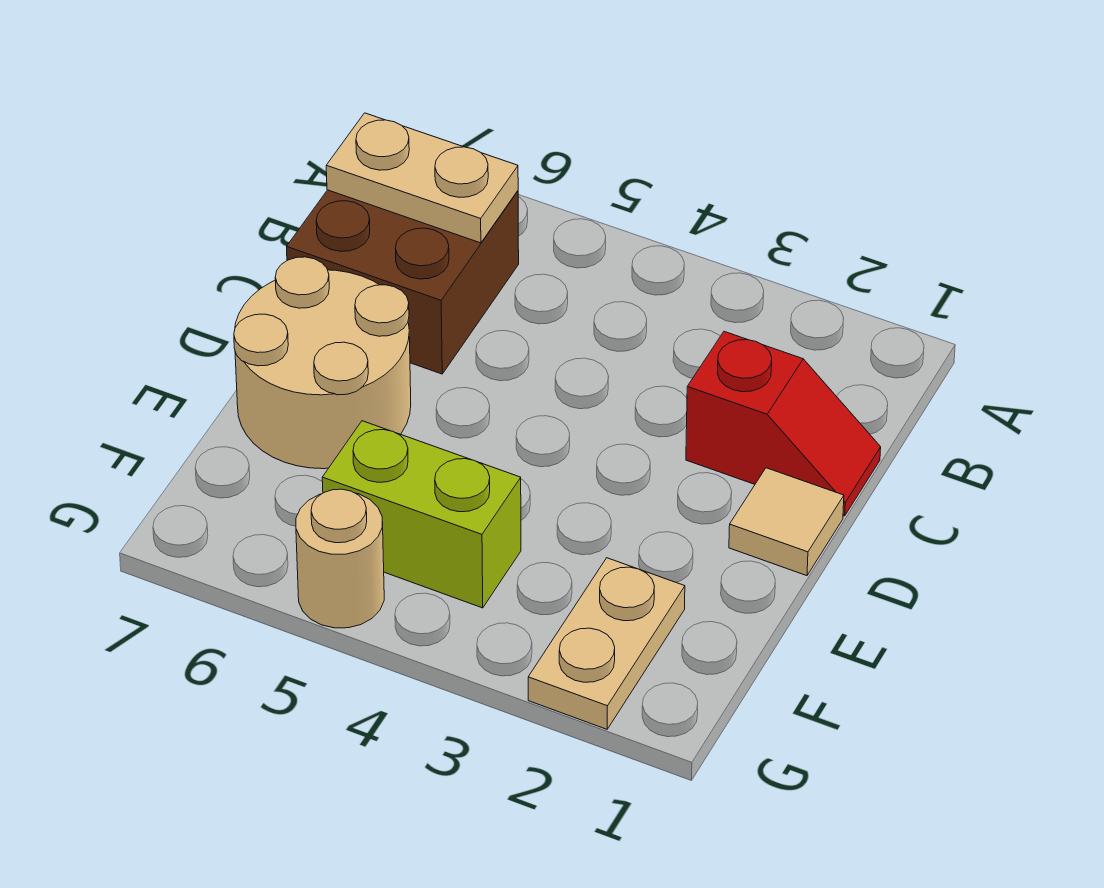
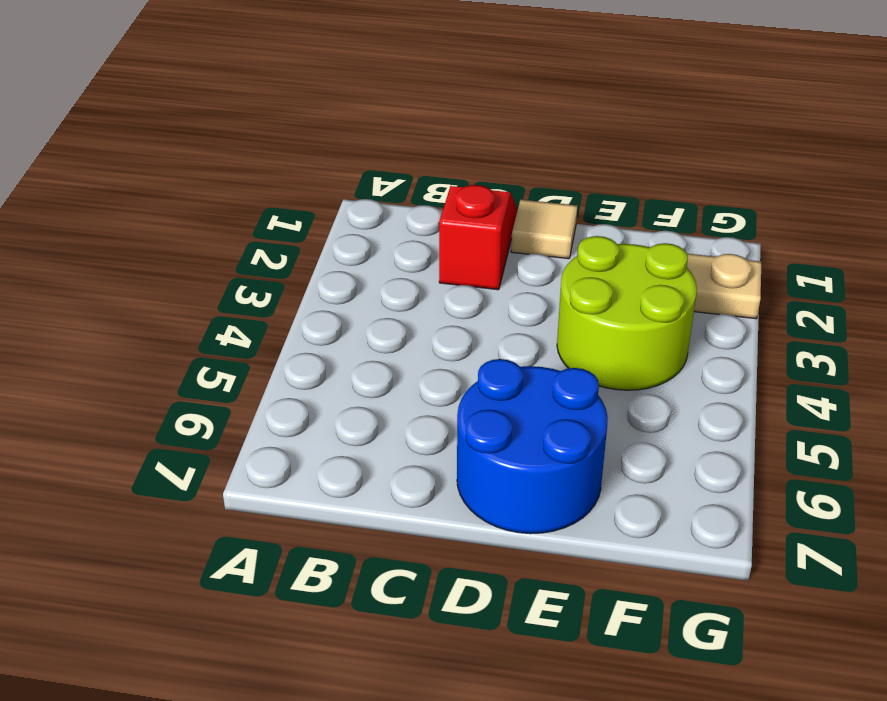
blue 2x2 round brick [457,359,608,534] -> tan 2x2 round brick [234,257,411,469]
lime 2x2 round brick [557,236,697,390] -> lime 1x2 brick [322,421,521,608]
none -> brown 2x2 brick [287,190,519,374]
none -> tan 1x1 round brick [296,489,384,628]

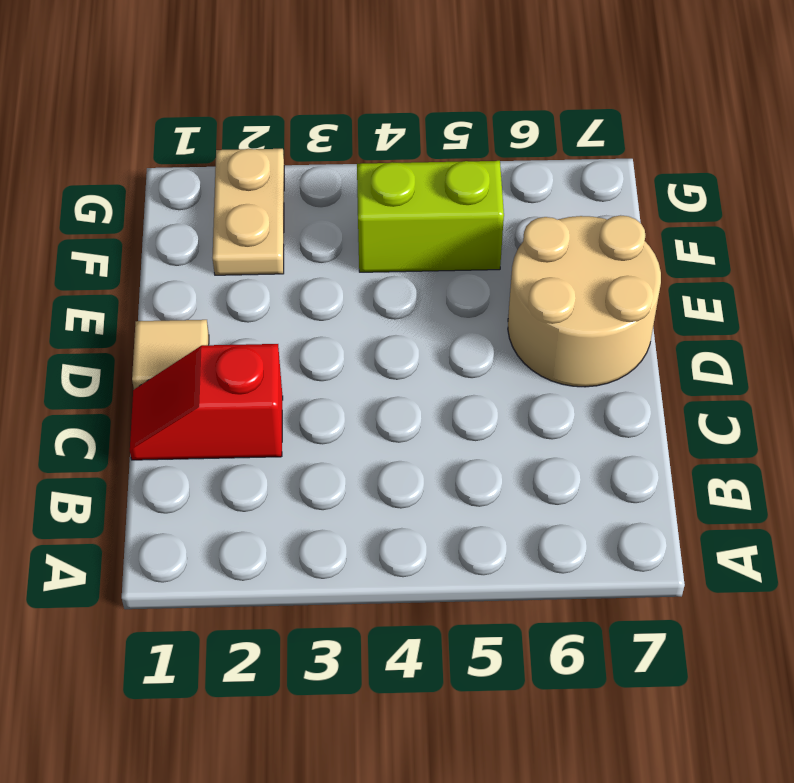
none -> brown 2x2 brick [287,190,519,374]
none -> tan 1x1 round brick [296,489,384,628]

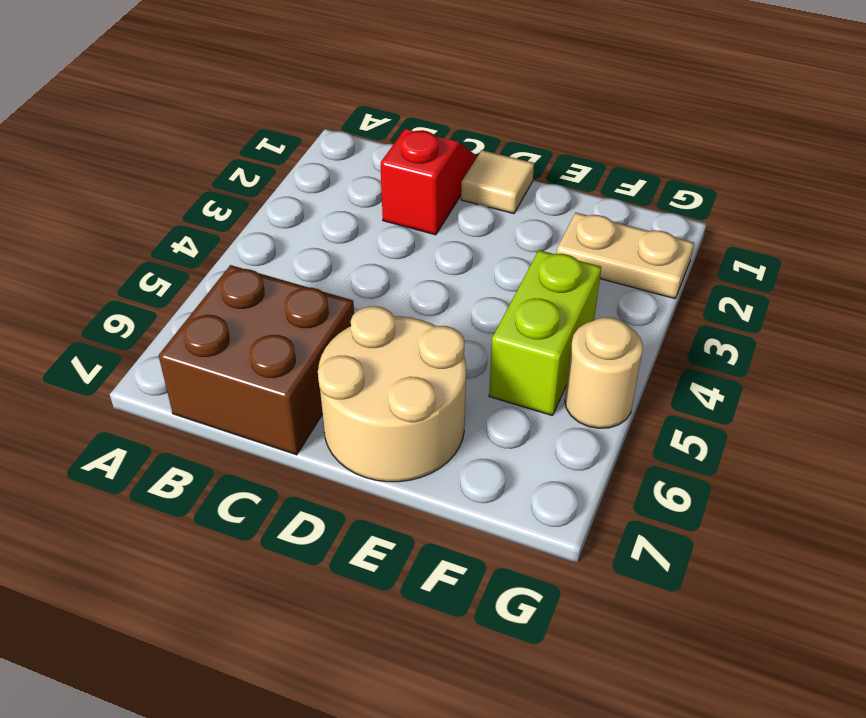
none -> tan 1x2 plate [326,113,518,243]

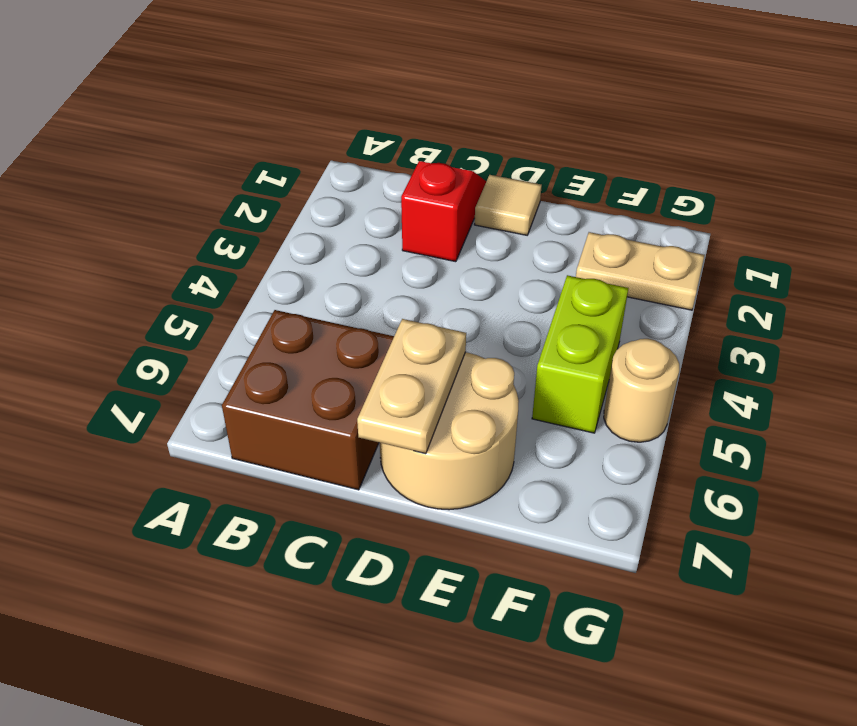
tan 1x2 plate [357,319,466,454] -> tan 1x2 plate moved to [326,113,518,243]

